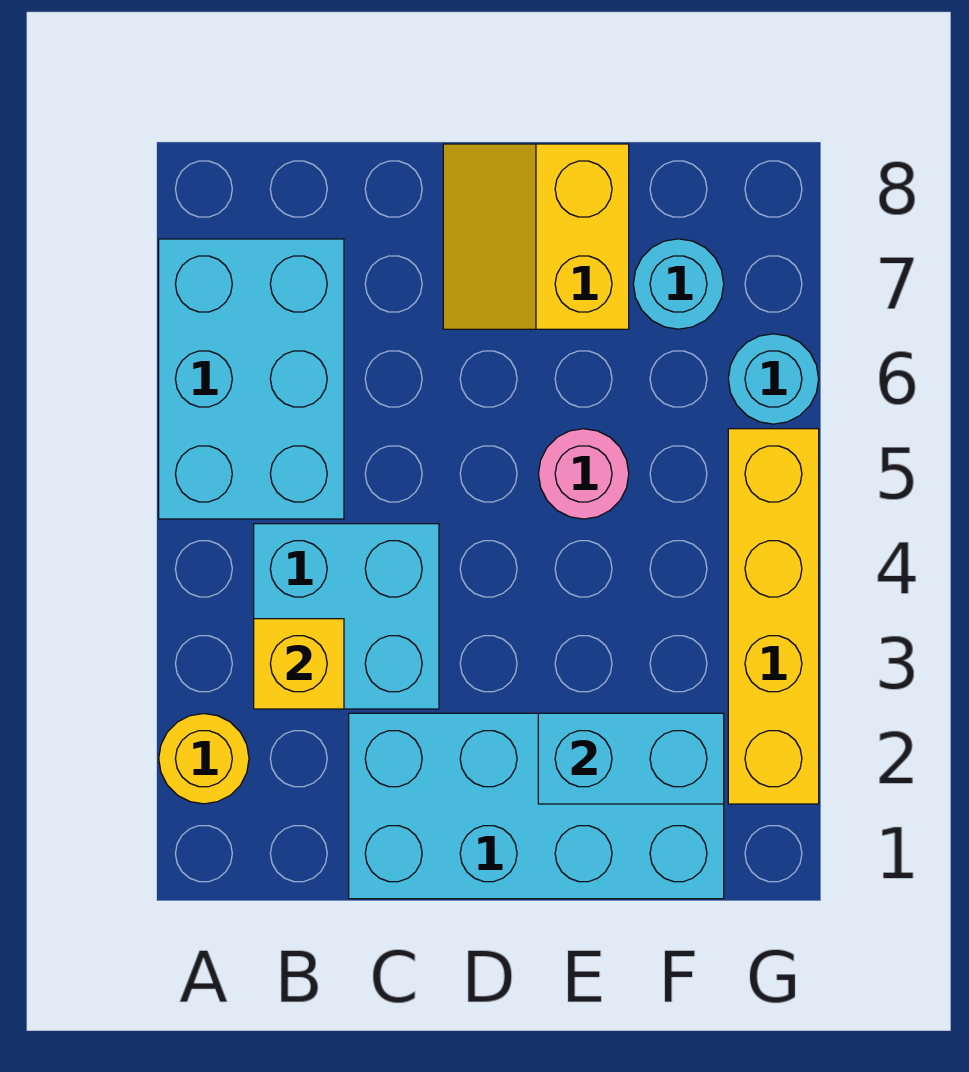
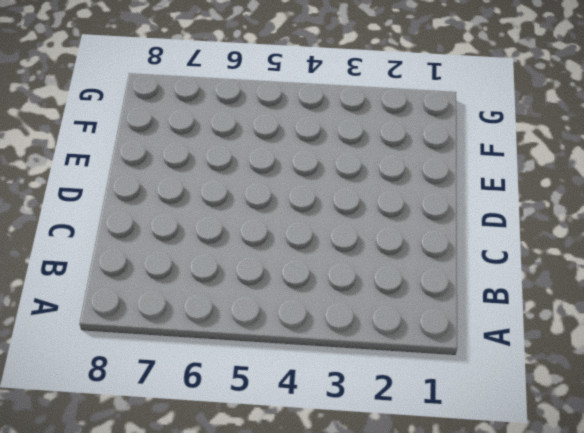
none -> yellow 1x1 round brick [159,714,249,804]
none -> cyan 2x3 brick [159,239,344,519]

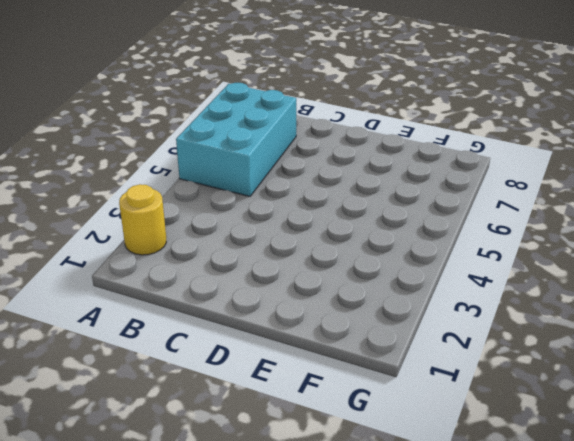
none -> cyan 2x2 brick [254,524,439,709]
none -> cyan 2x4 brick [349,713,724,899]

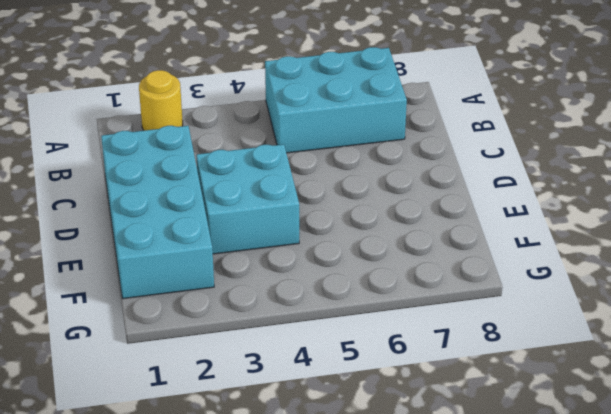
cyan 2x2 brick [196,144,299,254] -> cyan 2x2 brick moved to [254,524,439,709]
none -> yellow 2x2 slope [443,144,629,329]
none -> pink 1x1 round brick [538,429,629,519]

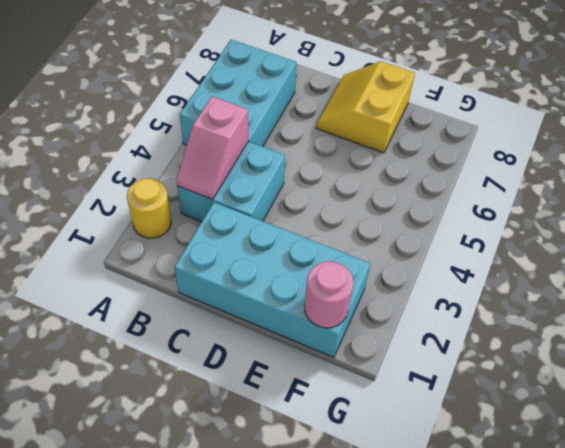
pink 1x2 slope [176,96,248,199] -> yellow 1x1 brick [254,619,344,709]
pink 1x1 round brick [304,262,353,328] -> pink 1x1 round brick moved to [538,429,629,519]
none -> cyan 1x1 round brick [633,239,724,329]
none -> yellow 1x4 brick [728,429,819,804]

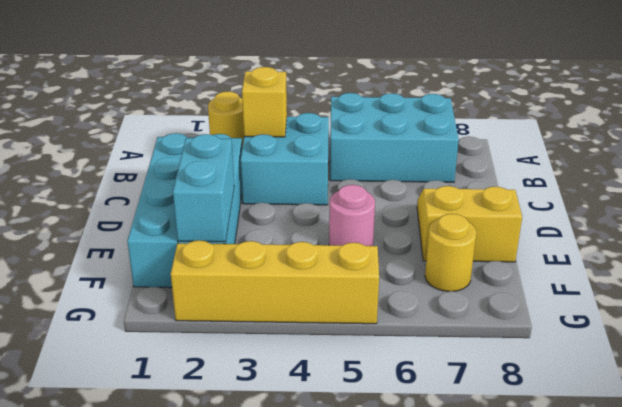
yellow 1x1 round brick [425,214,476,292] -> cyan 1x1 round brick [633,239,724,329]
none -> cyan 1x1 round brick [728,334,819,424]

